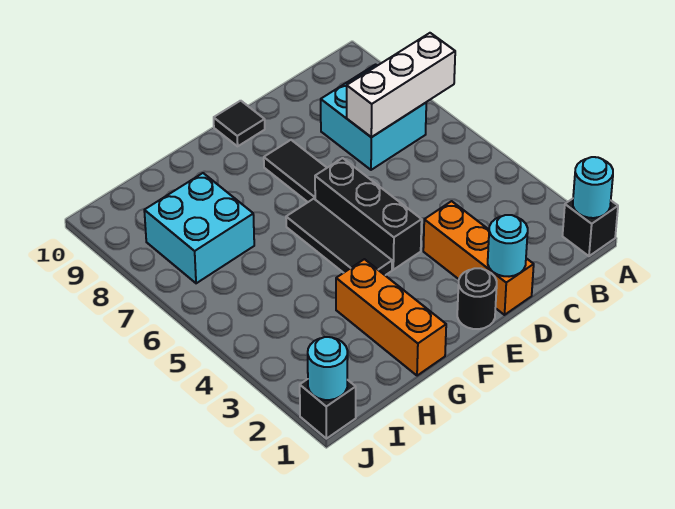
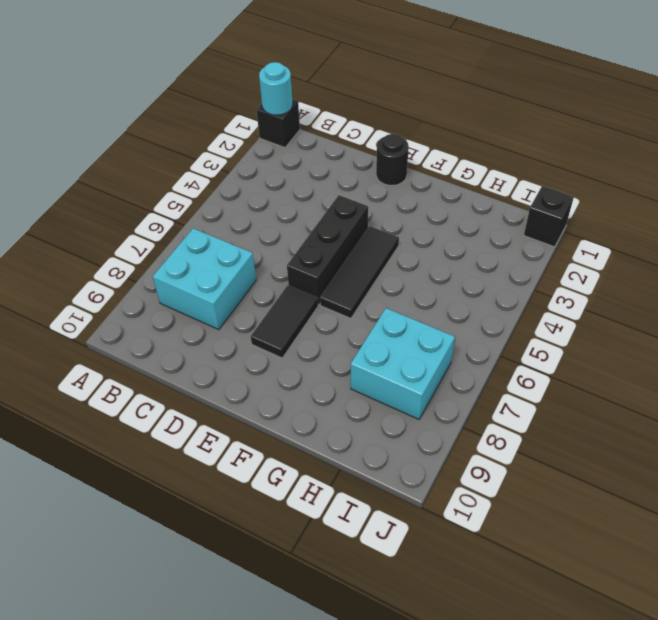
none -> orange 1x3 brick [423,201,534,315]
none -> black 1x1 tile [214,101,265,146]
none -> orange 1x3 brick [336,259,446,376]

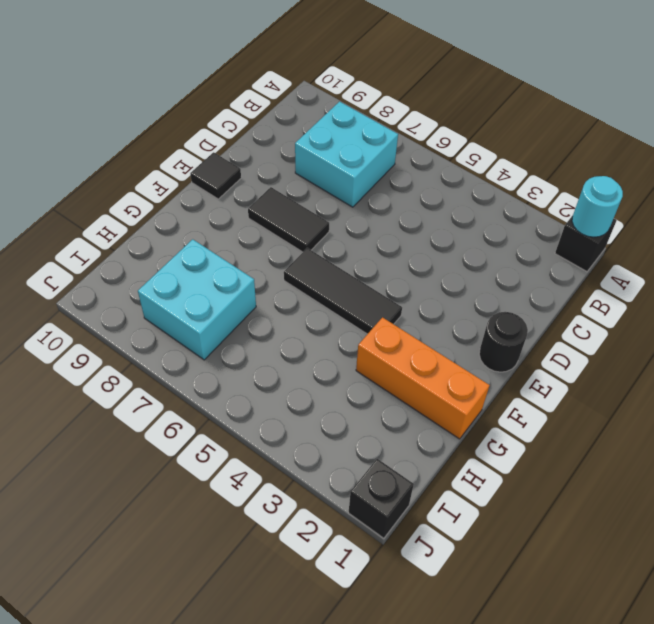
none -> orange 1x3 brick [423,201,534,315]
none -> black 1x3 brick [315,158,422,270]
none -> white 1x3 brick [347,33,455,137]

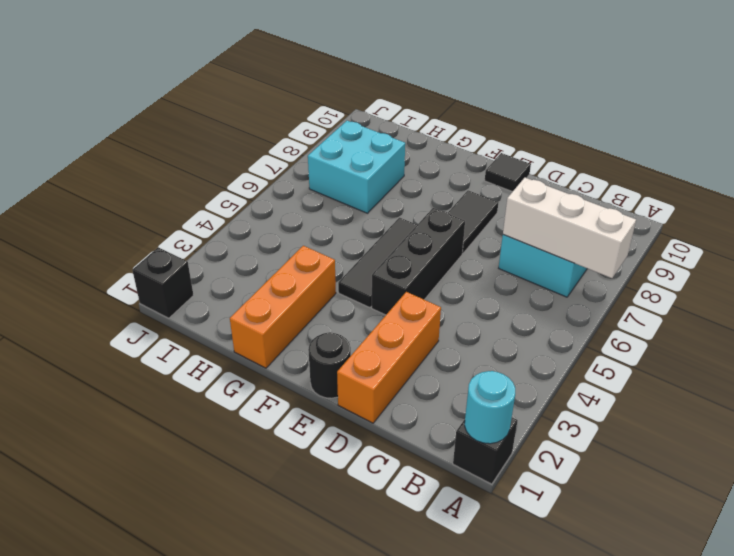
none -> cyan 1x1 round brick [488,215,528,277]
none -> cyan 1x1 round brick [308,337,348,400]

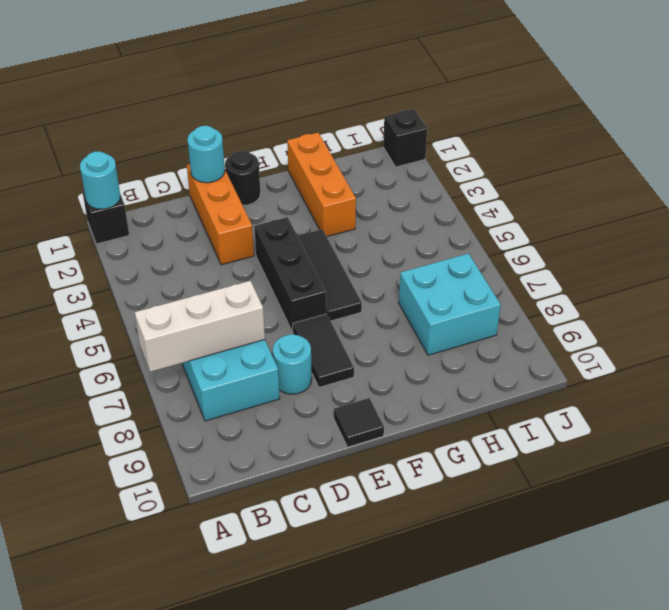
cyan 1x1 round brick [273,334,312,394] -> cyan 1x1 round brick moved to [308,337,348,400]

